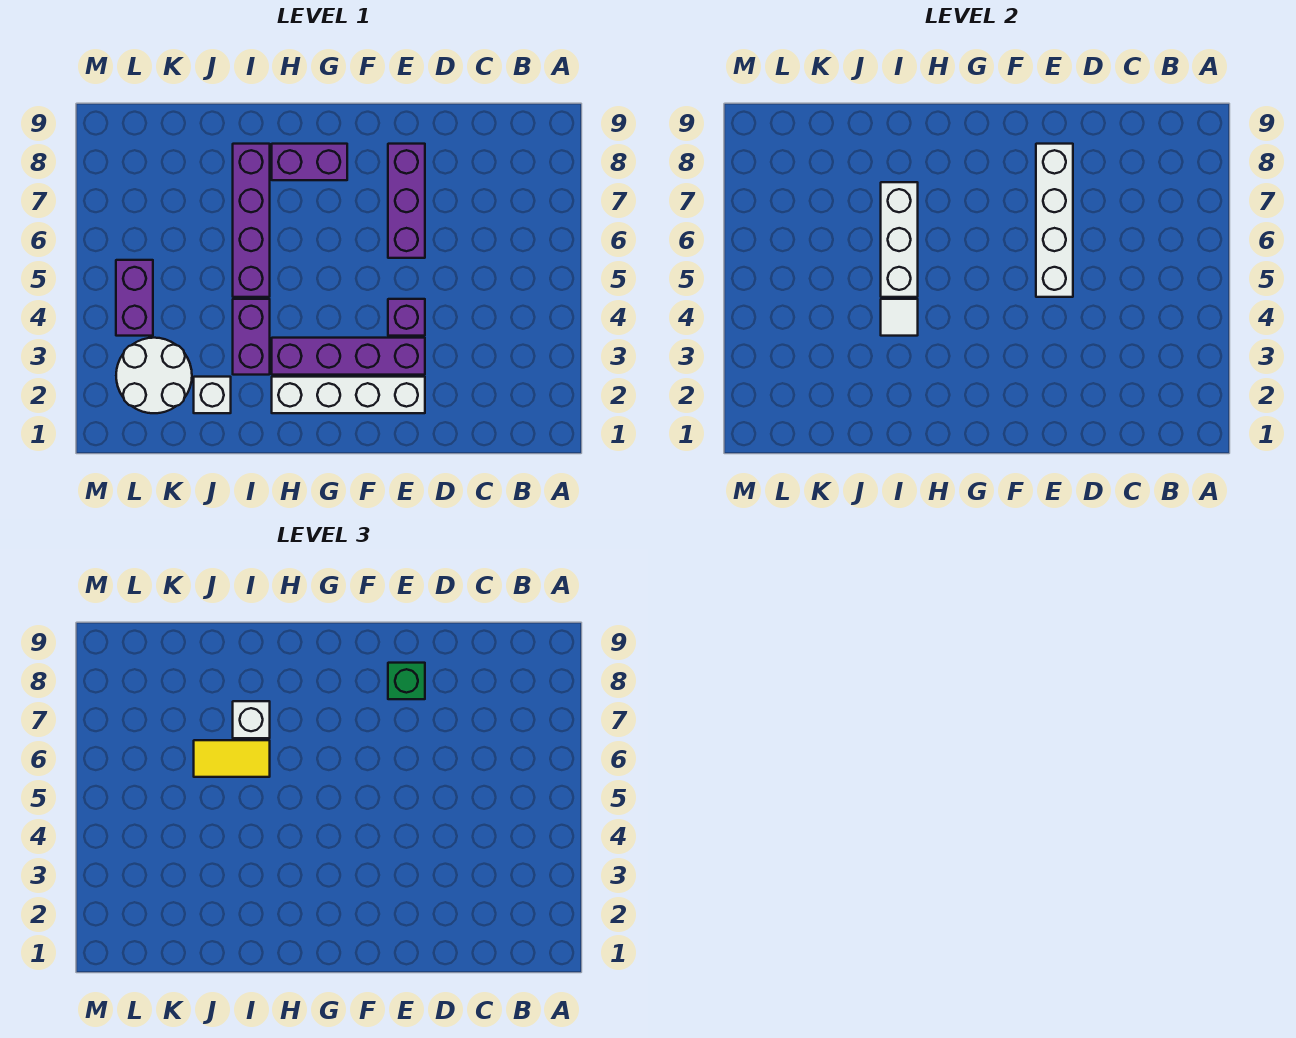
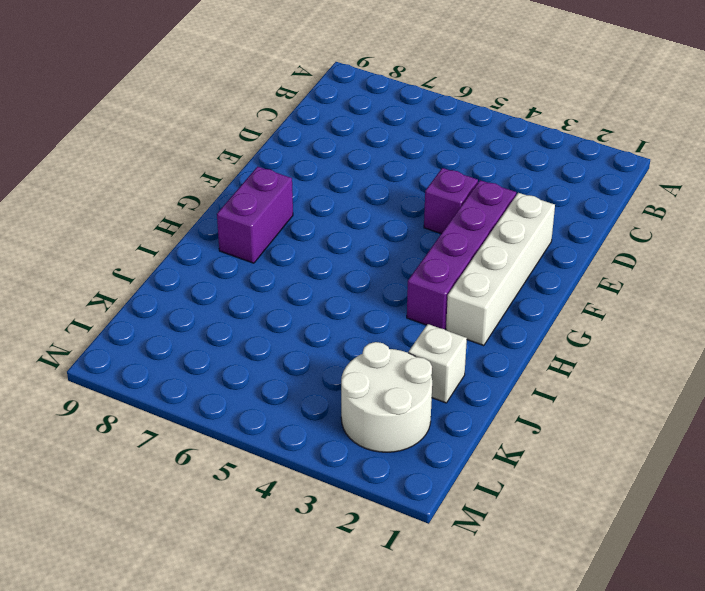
none -> purple 1x3 brick [388,144,425,258]
none -> purple 1x2 brick [233,299,270,375]
none -> purple 1x4 brick [233,144,270,297]

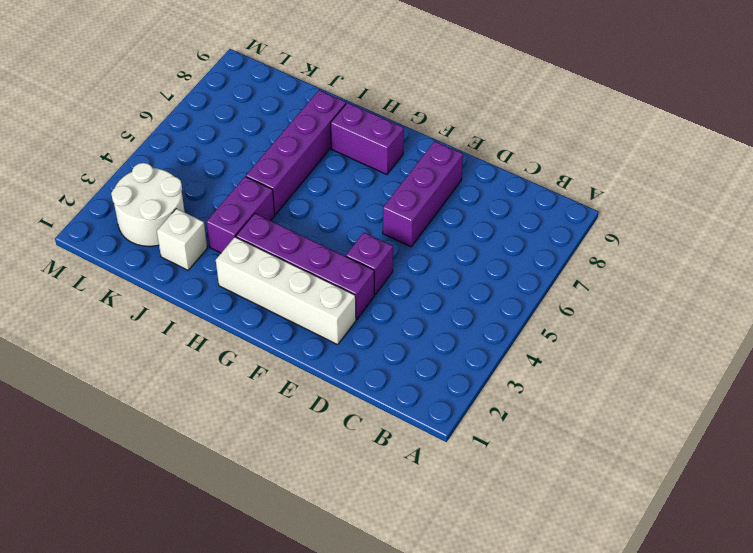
none -> purple 1x2 brick [116,260,153,336]
none -> white 1x4 brick [1036,144,1073,297]
none -> white 1x1 tile [881,299,918,336]

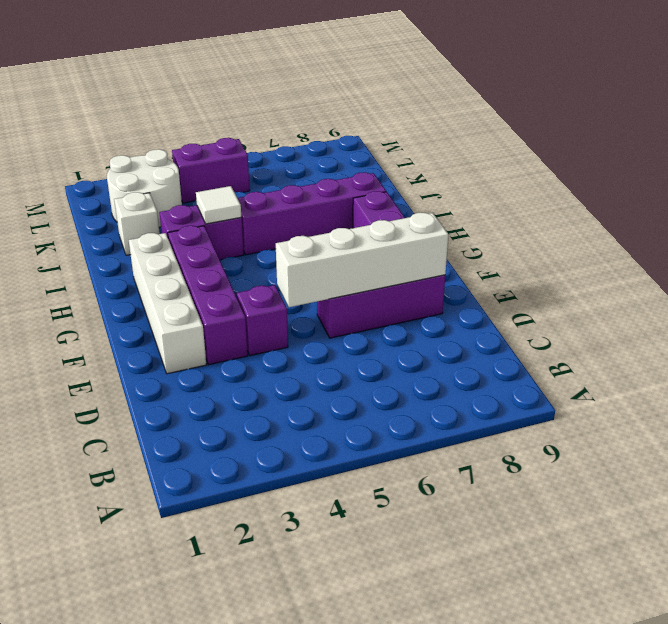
none -> white 1x3 brick [881,182,918,297]
none -> green 1x1 brick [388,663,425,699]
none -> yellow 1x2 tile [194,740,270,777]

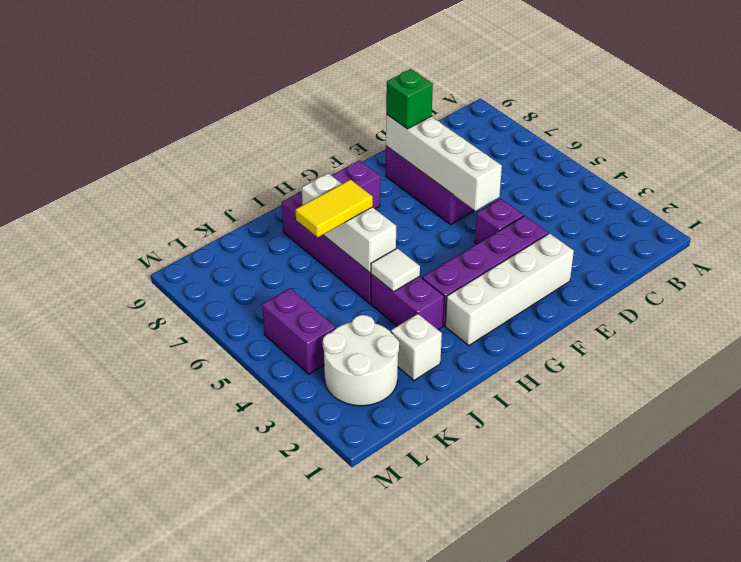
none -> white 1x1 brick [233,701,270,738]

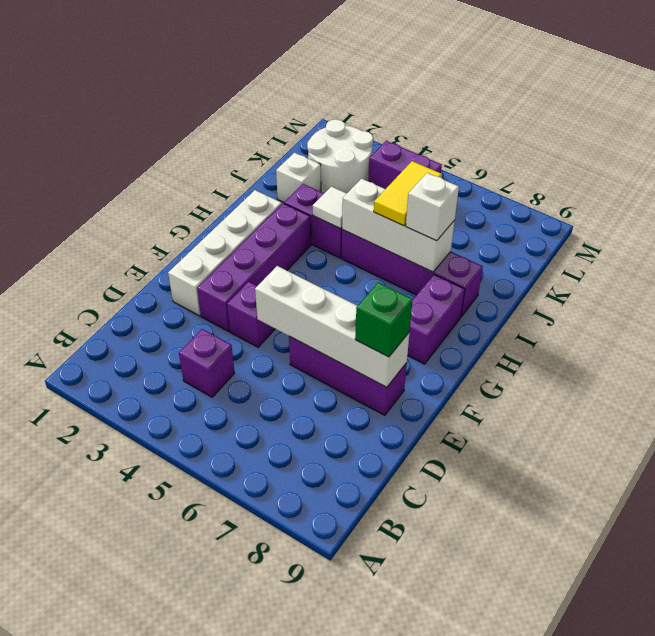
purple 1x1 brick [179,329,235,397] -> none

